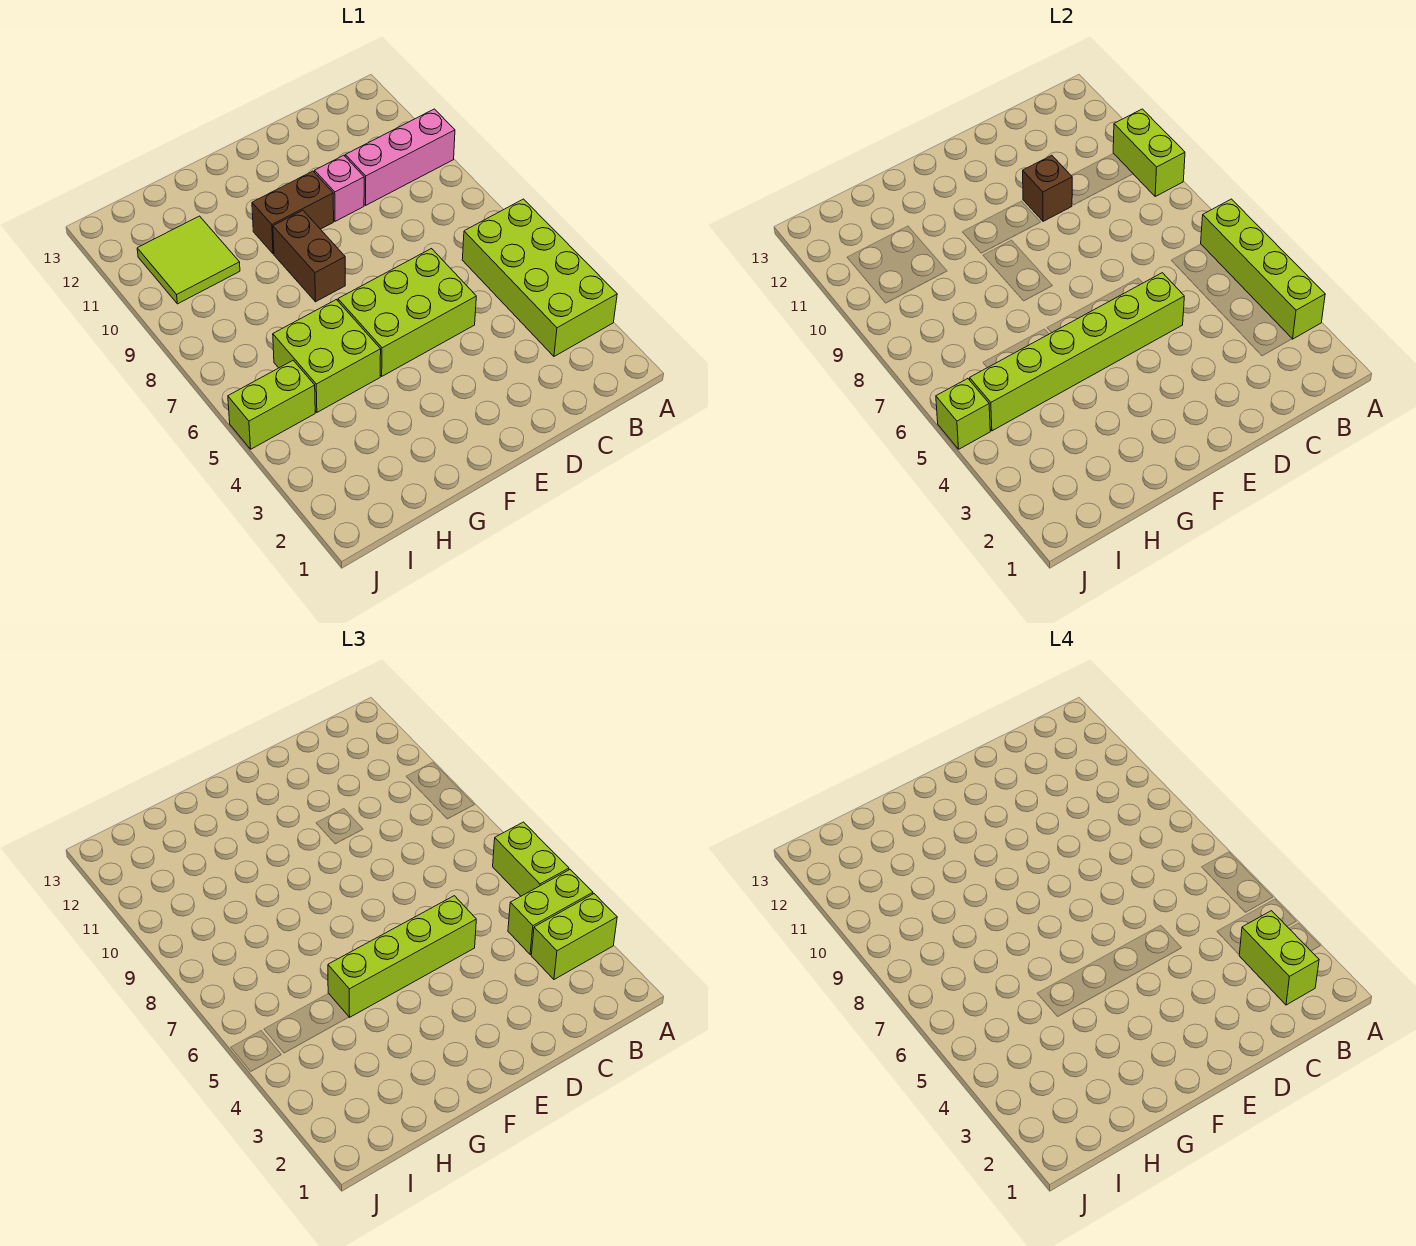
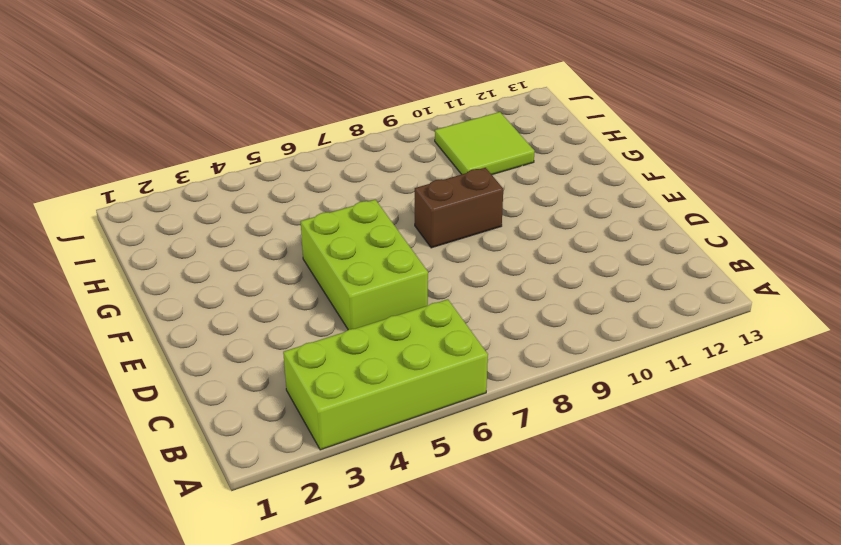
none -> pink 1x3 brick [345,109,455,205]
none -> pink 1x1 brick [315,155,364,221]
none -> brown 1x2 brick [252,171,334,254]

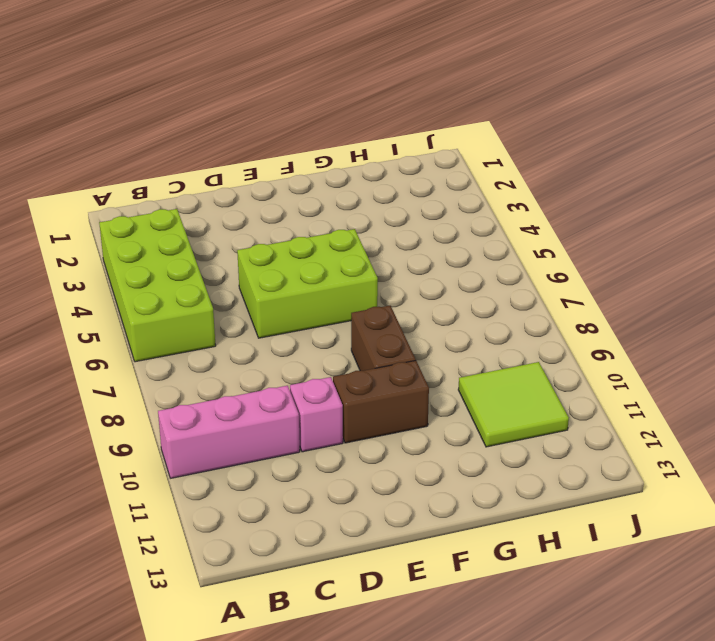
none -> lime 2x2 brick [273,300,381,412]
none -> lime 1x2 brick [228,360,315,449]
none -> lime 1x4 brick [1201,199,1325,339]

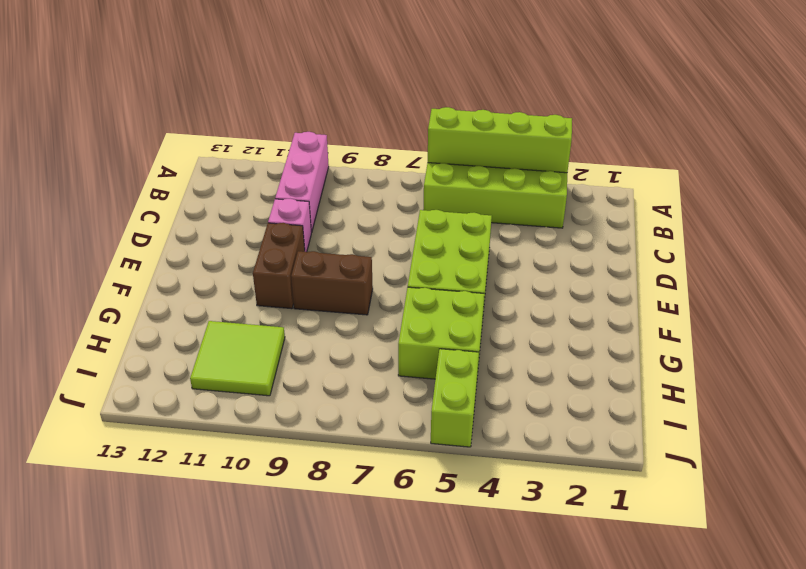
none -> lime 1x2 brick [1113,109,1185,196]
none -> lime 1x6 brick [970,273,1184,431]
none -> brown 1x1 brick [1023,155,1072,221]

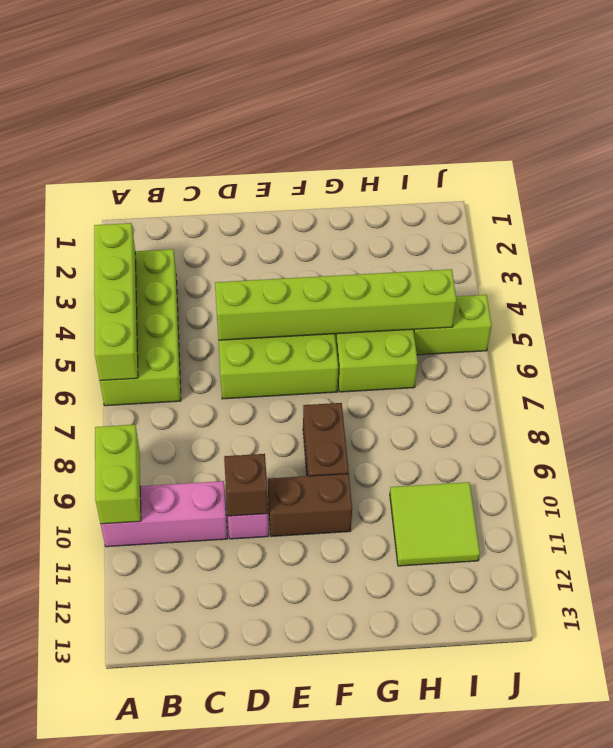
none -> lime 1x1 brick [936,379,990,449]
none -> lime 1x2 brick [531,894,617,979]
none -> lime 1x2 brick [508,870,593,954]

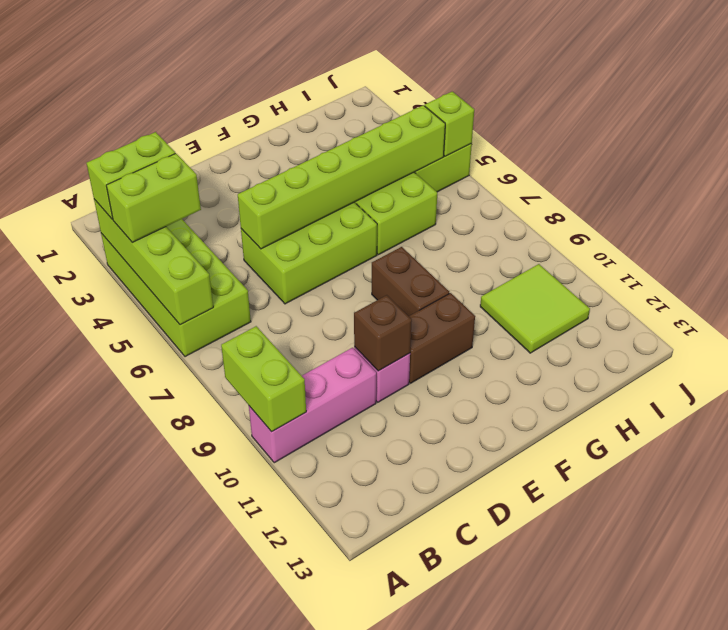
none -> lime 1x2 brick [493,822,569,896]
none -> lime 1x4 brick [328,896,476,1017]
none -> lime 1x2 brick [1239,911,1319,1005]

